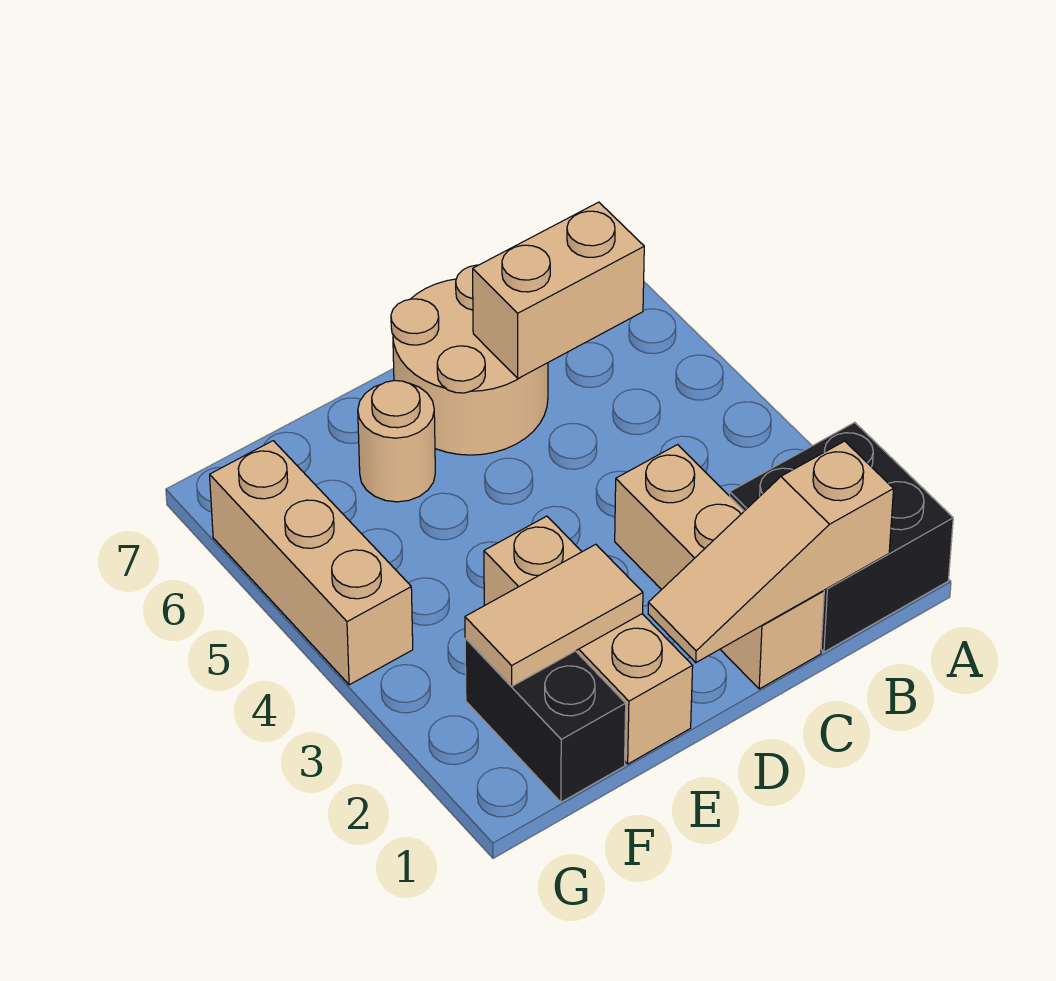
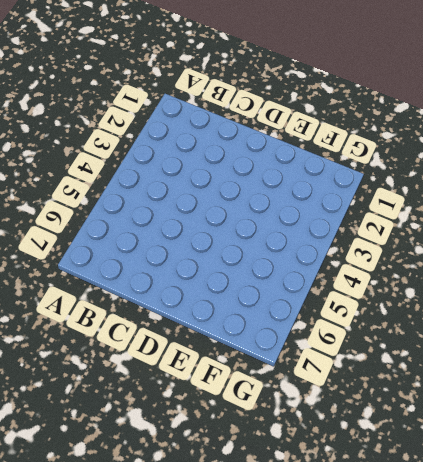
none -> black 2x2 brick [730,422,953,652]
none -> tan 1x3 brick [615,445,824,689]

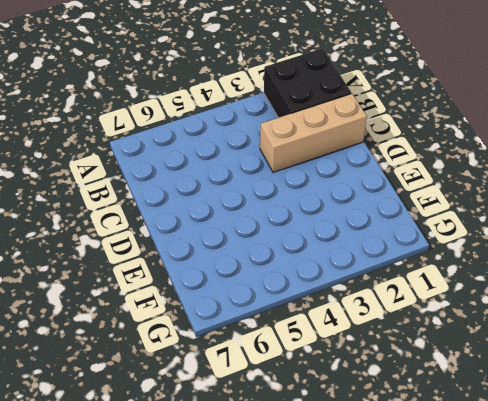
none -> tan 2x2 round brick [391,265,548,455]
none -> tan 1x3 brick [484,516,693,764]

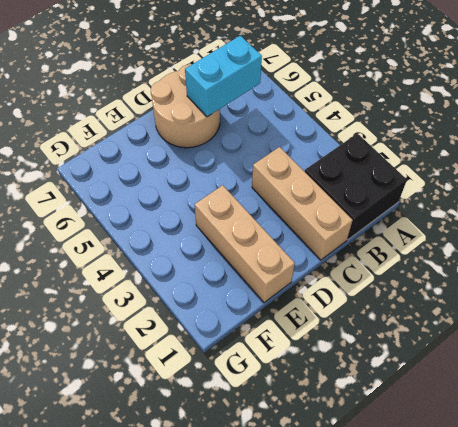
cyan 1x2 brick [185,36,262,117] -> tan 1x2 brick [473,202,644,379]
none -> tan 1x1 round brick [358,381,435,502]
none -> black 1x2 brick [465,638,626,802]

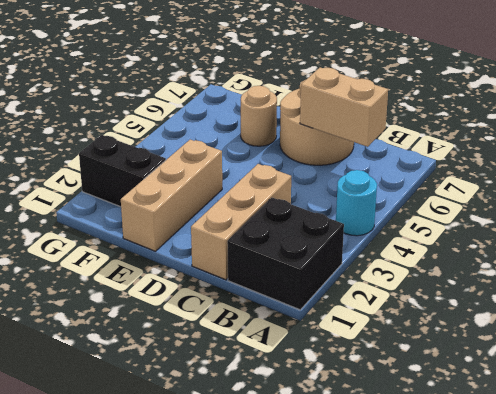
cyan 1x1 round brick [336,170,377,236] -> none
black 1x2 brick [79,135,166,207] -> black 1x2 brick turned to [465,638,626,802]
none -> tan 1x3 brick [210,441,413,685]
none -> tan 1x3 slope [648,441,894,663]

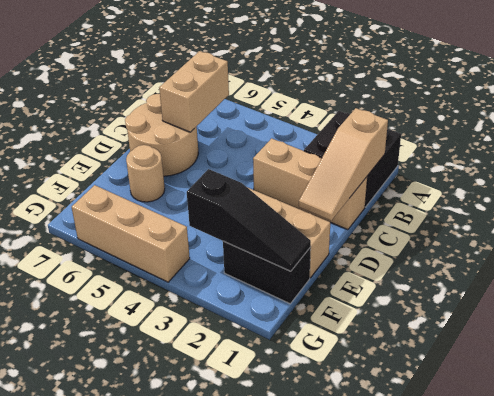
black 1x3 slope [187,169,311,271] -> tan 1x2 tile [465,544,643,686]

